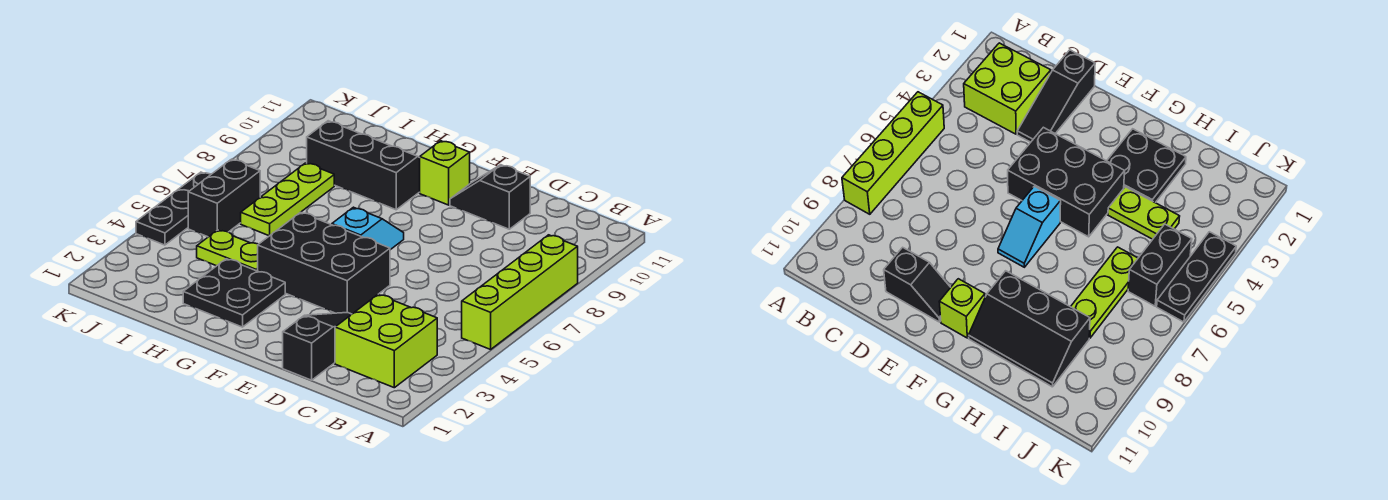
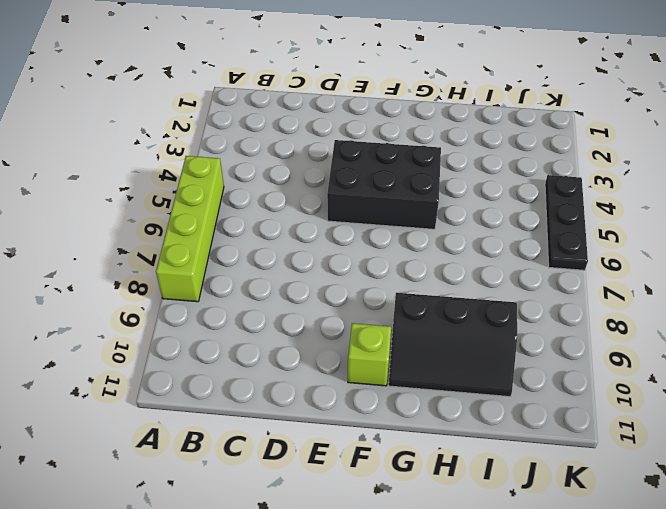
none -> lime 2x2 brick [335,295,437,388]
none -> black 1x3 slope [283,312,351,380]
none -> black 1x2 slope [450,165,530,229]

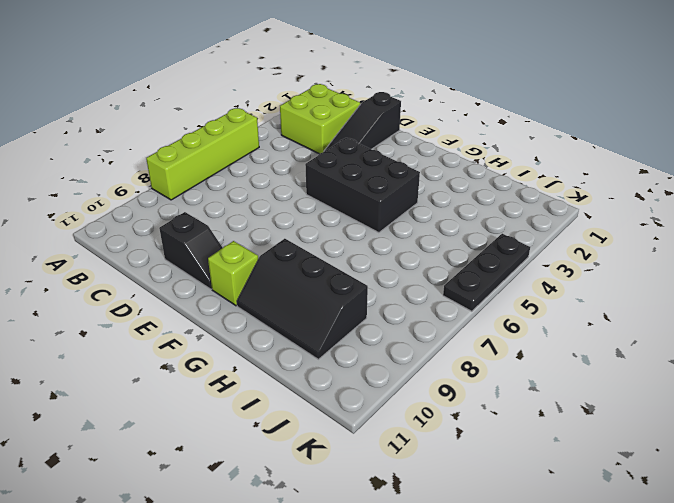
none -> cyan 1x2 slope [332,207,404,250]
none -> black 2x2 plate [183,259,285,327]
none -> lime 1x2 plate [197,230,258,271]

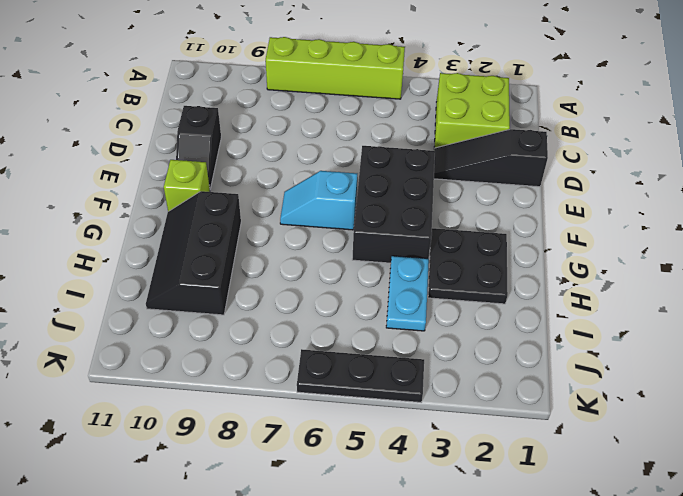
cyan 1x2 plate [386,256,429,331] -> lime 1x2 plate [197,230,258,271]
none -> lime 1x3 plate [241,163,334,236]
none -> black 1x2 brick [188,159,260,237]

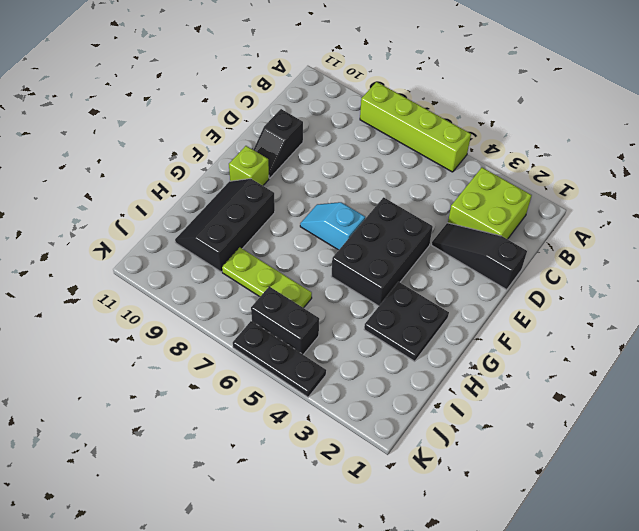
none -> lime 1x2 plate [197,230,258,271]

